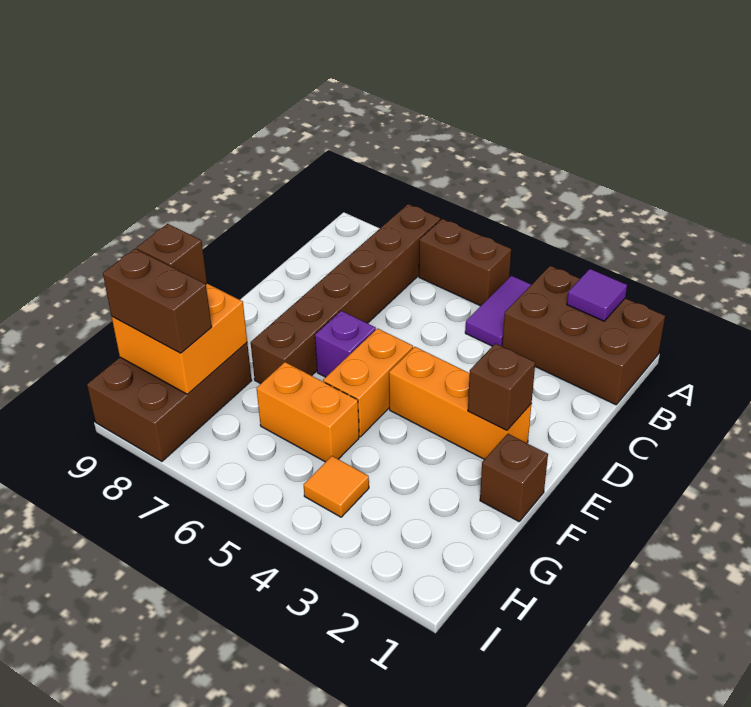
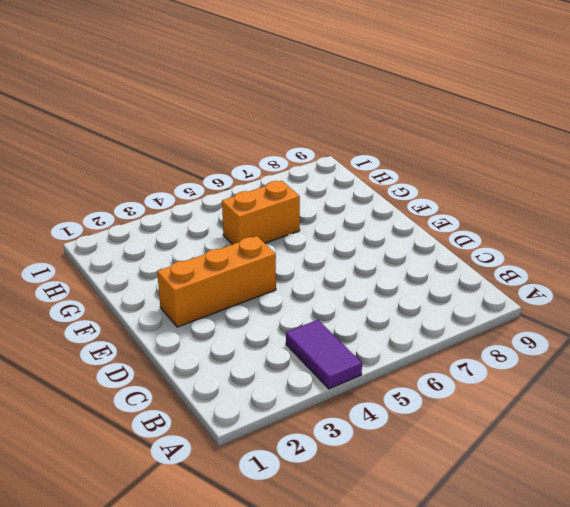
none -> brown 2x3 brick [502,266,665,405]
none -> brown 1x2 brick [419,219,511,306]
none -> brown 1x6 brick [251,204,440,384]

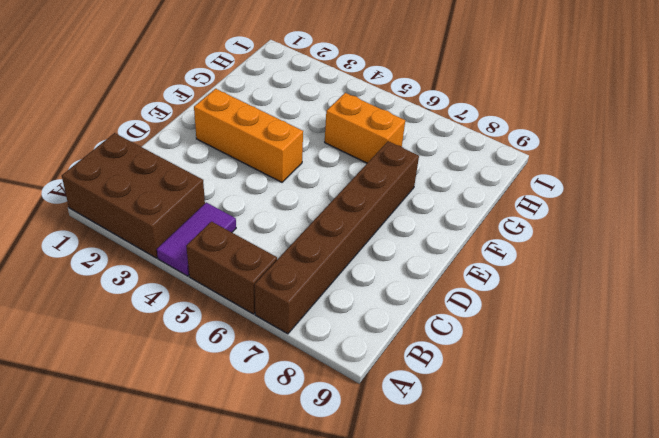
none -> orange 1x2 brick [323,328,413,437]
none -> purple 1x1 brick [315,311,376,377]
none -> brown 1x1 brick [480,434,548,521]

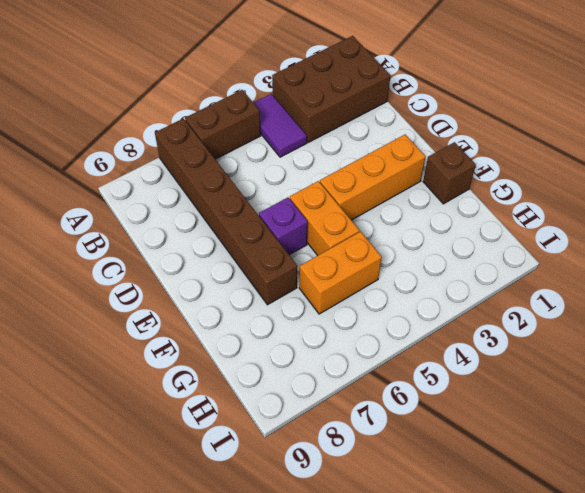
none -> brown 2x3 brick [87,343,252,461]
none -> orange 1x1 tile [304,456,369,517]
none -> purple 1x1 tile [567,269,627,321]

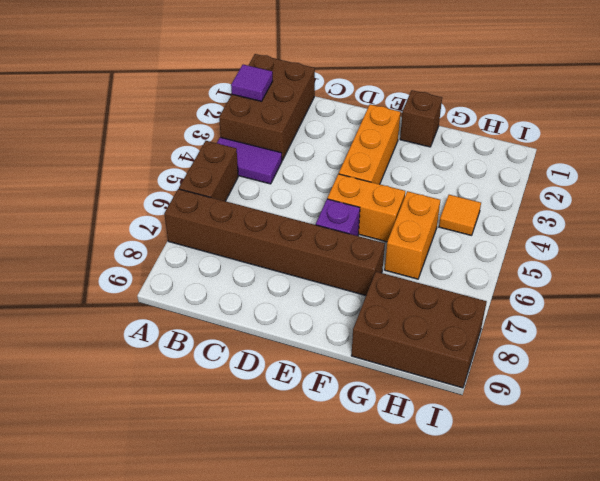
none -> brown 1x1 brick [468,344,535,430]
none -> orange 2x2 brick [112,284,247,394]
none -> brown 1x1 brick [137,224,207,284]

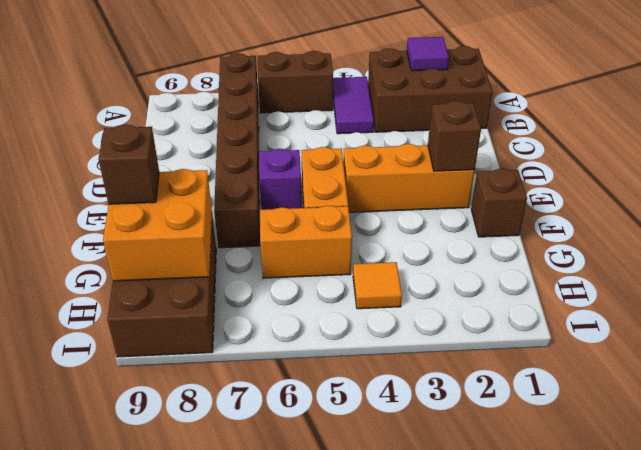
none -> brown 1x2 brick [103,249,212,353]

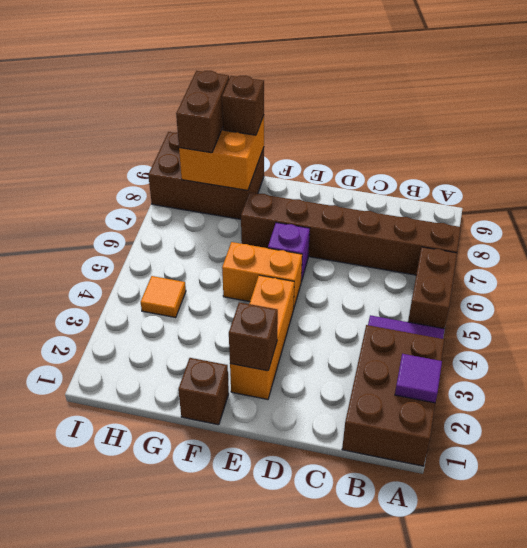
none -> orange 1x2 brick [257,362,359,462]

